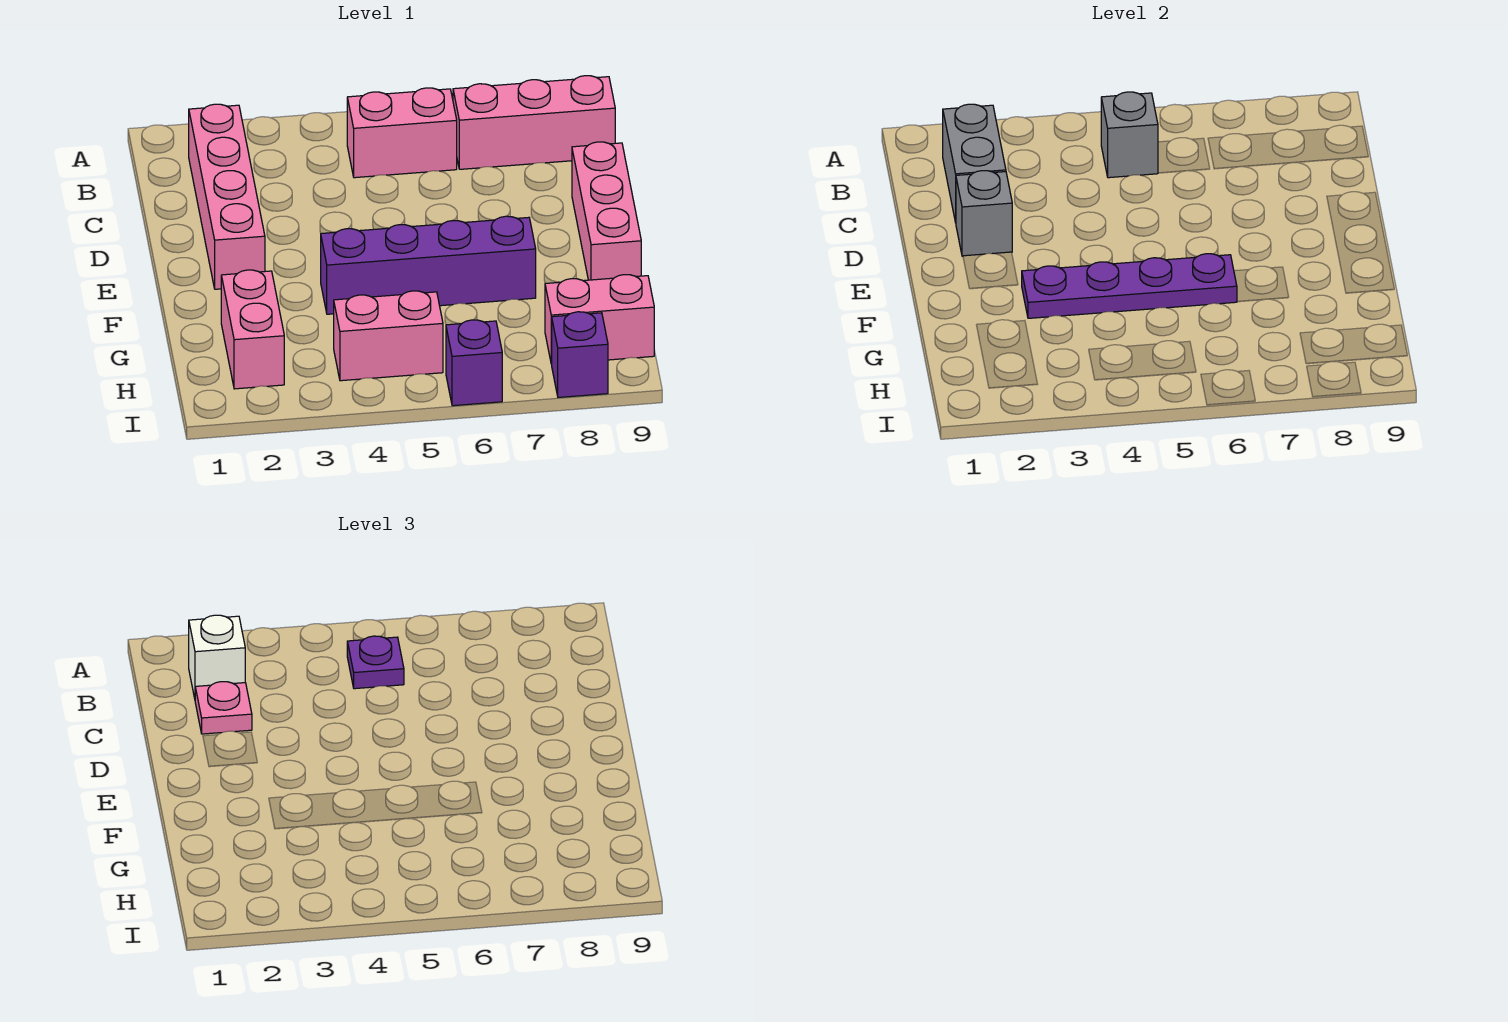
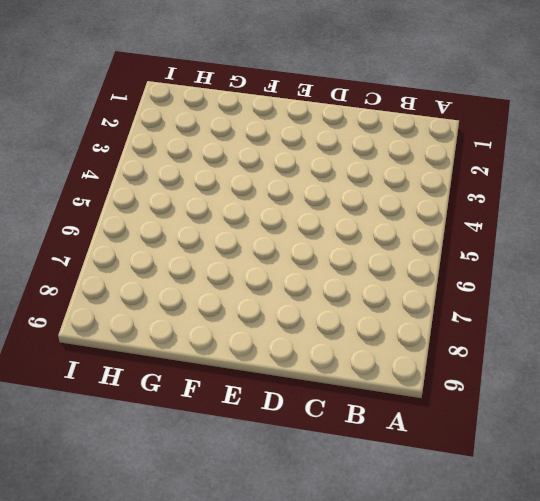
none -> pink 1x4 brick [189,104,265,289]
none -> pink 1x2 brick [347,88,457,178]
none -> pink 1x3 brick [453,76,615,169]

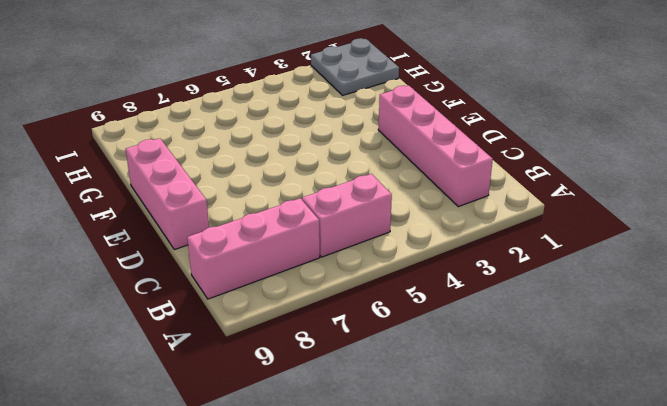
grey 2x2 plate [311,38,399,95] -> pink 1x2 brick [221,270,284,389]
none -> purple 1x4 brick [321,216,536,314]
none -> pink 1x2 brick [334,291,443,381]
none -> pink 1x2 brick [545,275,654,364]

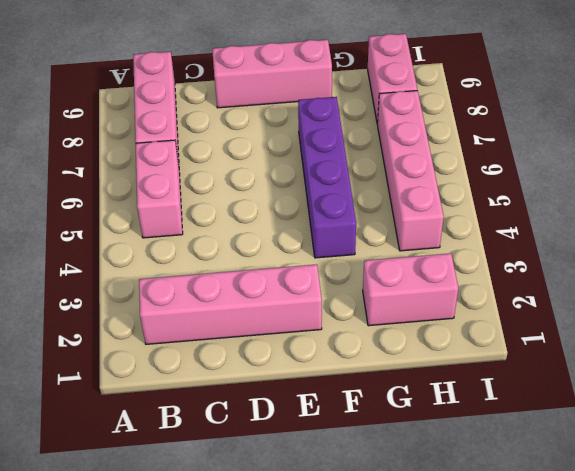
pink 1x4 brick [378,91,444,251] -> pink 1x2 brick [334,291,443,381]
none -> purple 1x1 brick [446,320,502,406]
none -> purple 1x1 brick [552,312,608,397]
none -> grey 1x2 brick [943,104,1006,223]

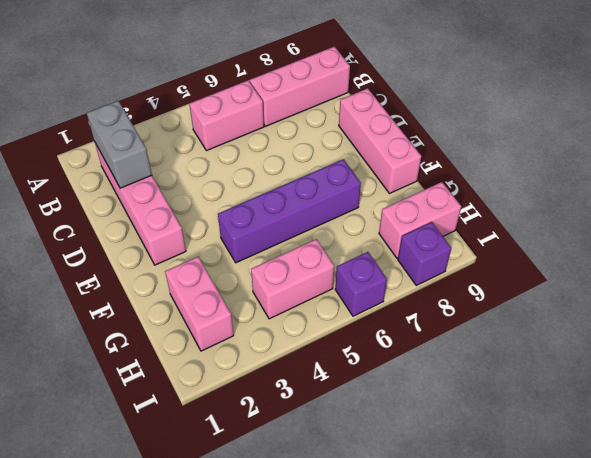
none -> grey 1x1 brick [1101,92,1158,178]
none -> grey 1x1 brick [956,171,1012,256]
none -> purple 1x4 plate [1022,254,1237,318]

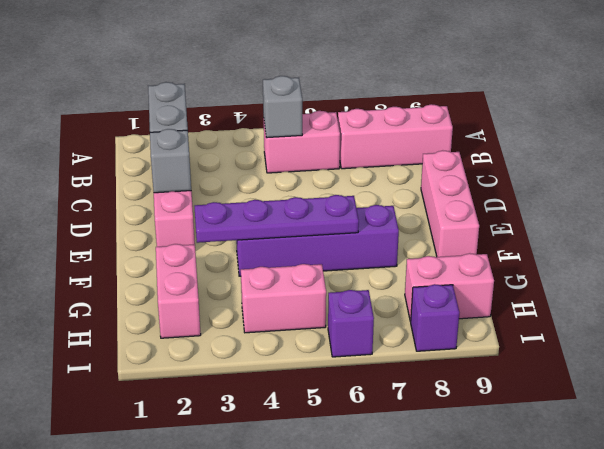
none -> white 1x1 brick [189,615,245,698]
none -> purple 1x1 plate [347,636,404,689]
none -> pink 1x1 plate [195,682,252,734]

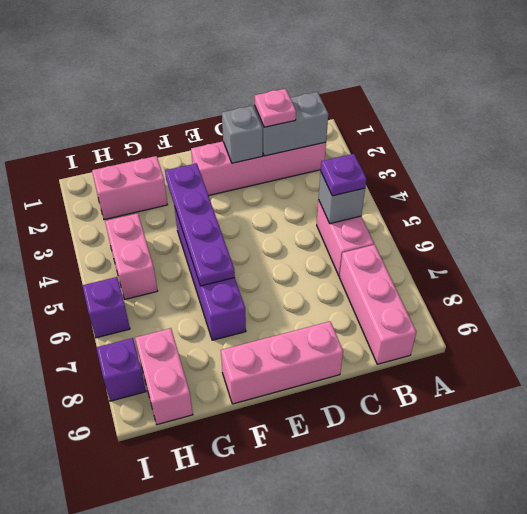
none -> white 1x1 brick [189,615,245,698]

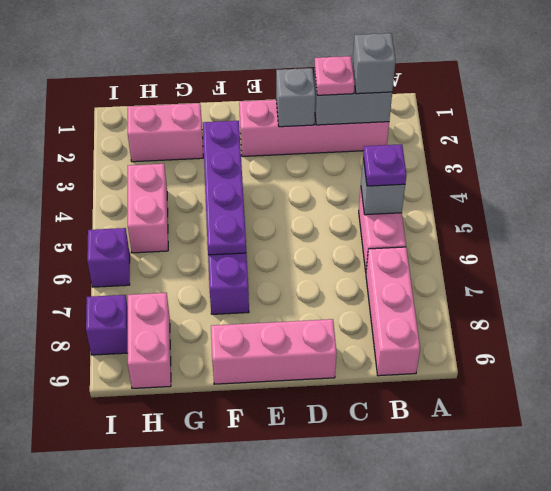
grey 1x1 brick [352,33,396,94] -> white 1x1 brick [189,615,245,698]

